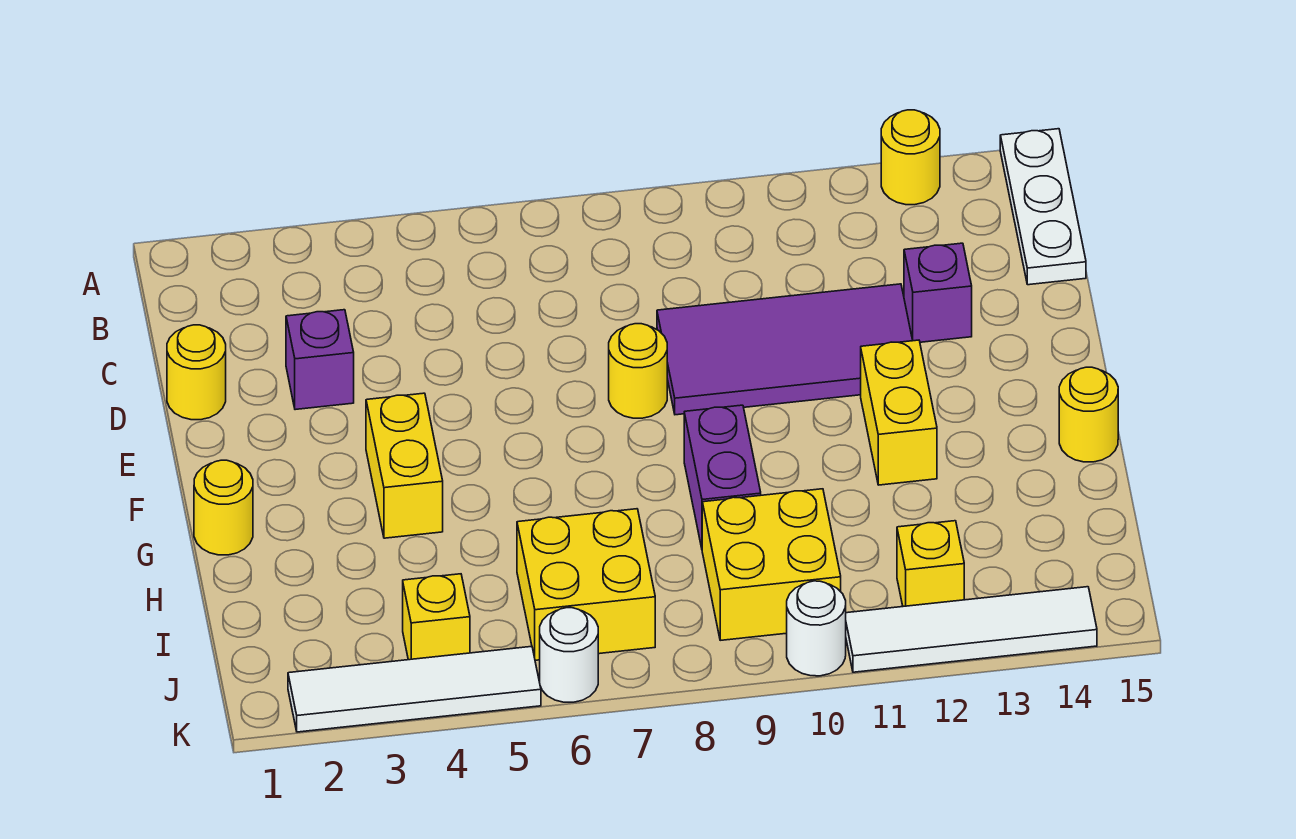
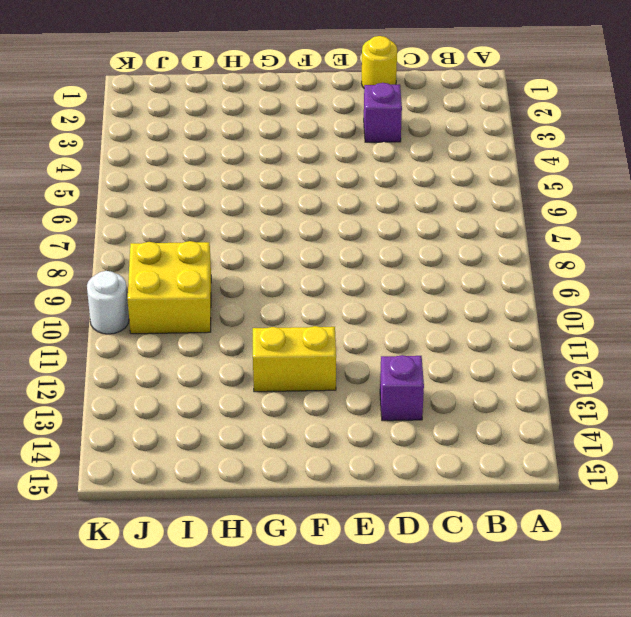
none -> yellow 1x1 round brick [881,110,940,205]
none -> white 1x3 plate [1000,129,1086,285]
none -> purple 2x4 tile [657,284,913,415]

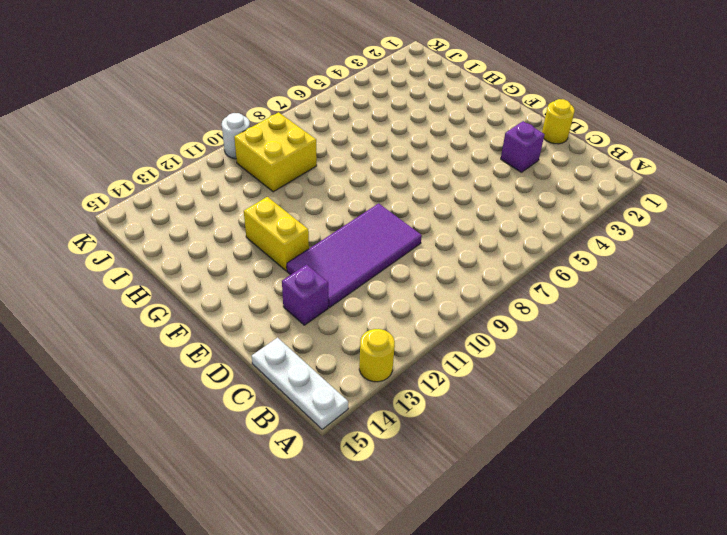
none -> yellow 1x1 round brick [609,324,667,418]
none -> yellow 1x2 brick [366,393,443,538]
none -> yellow 1x1 round brick [194,460,253,555]

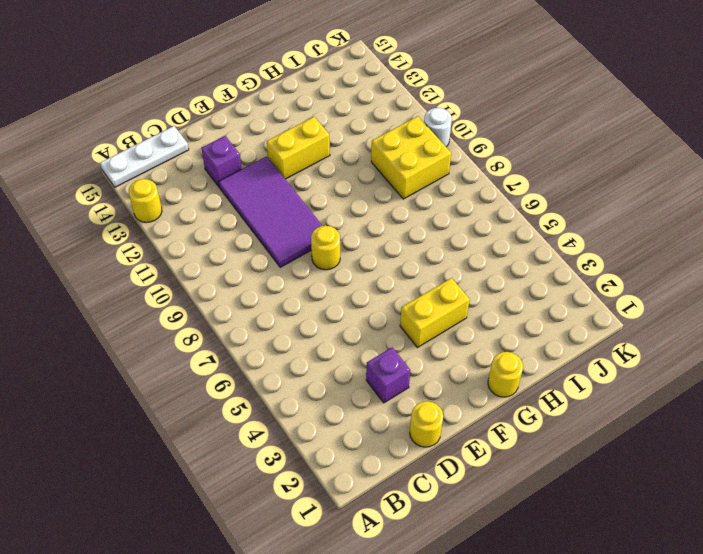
none -> purple 1x2 brick [684,405,761,548]
none -> yellow 1x1 round brick [1059,367,1118,462]
none -> yellow 2x2 brick [517,509,655,660]

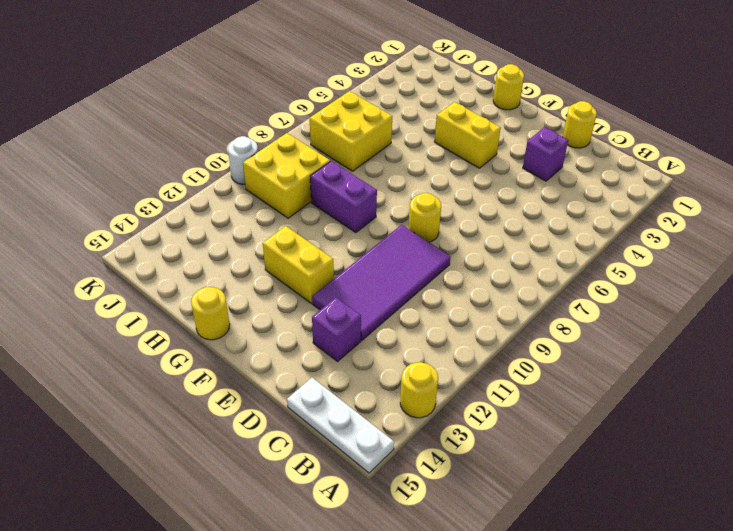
none -> yellow 1x1 brick [403,574,470,660]
none -> yellow 1x1 brick [897,521,964,606]
none -> white 1x4 tile [288,646,541,732]

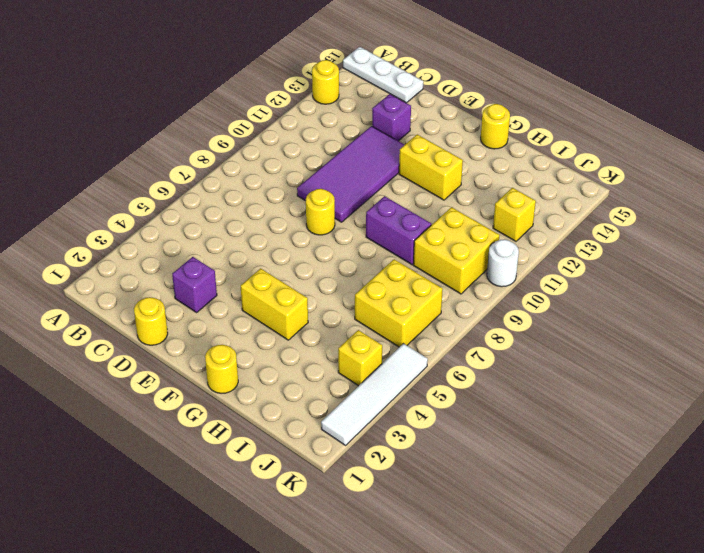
none -> white 1x1 round brick [540,608,598,702]
none -> white 1x4 tile [846,587,1097,672]

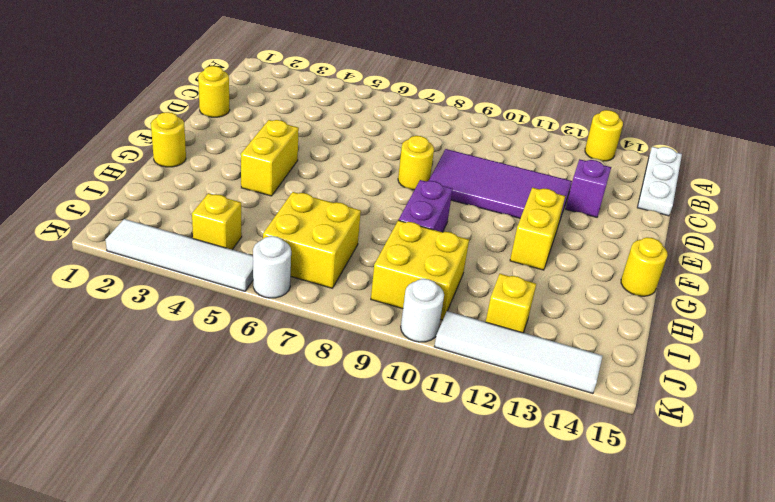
none -> purple 1x1 brick [286,310,354,410]

